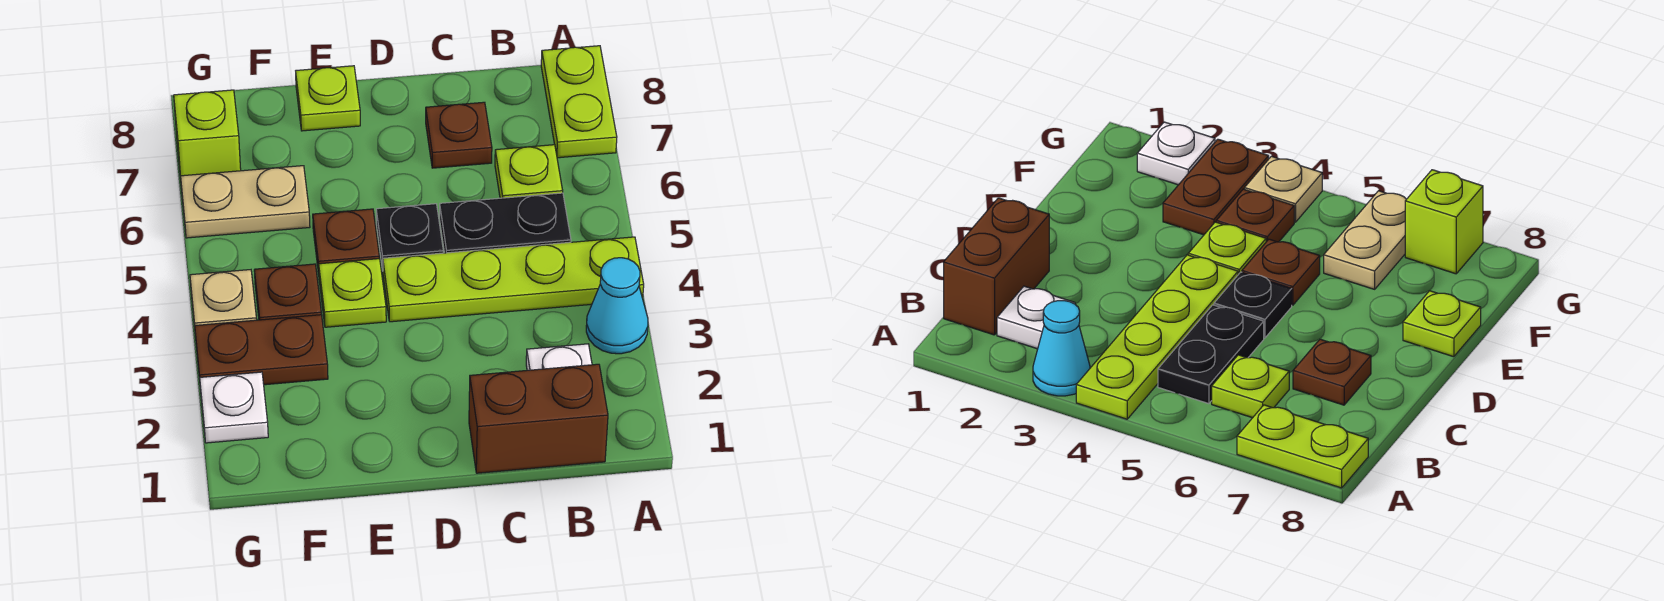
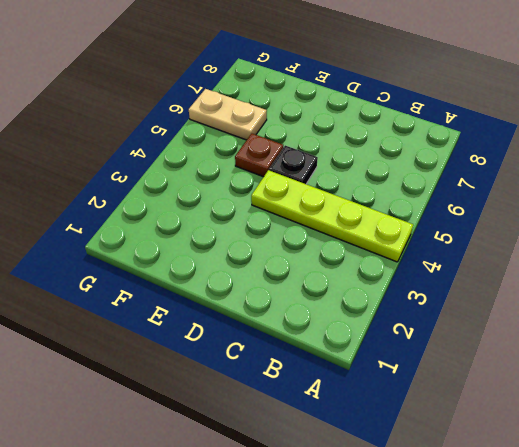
none -> cyan 1x1 cone [586,258,648,354]
none -> lime 1x2 plate [541,46,617,158]
none -> brown 1x2 brick [469,364,608,473]

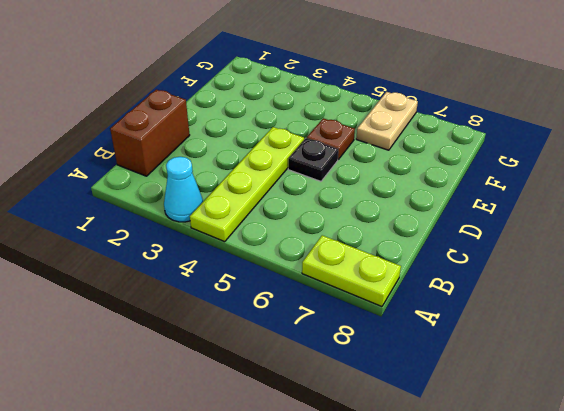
none -> white 1x1 plate [526,344,592,370]
none -> black 1x2 plate [440,193,571,253]
none -> lime 1x1 plate [495,145,563,198]

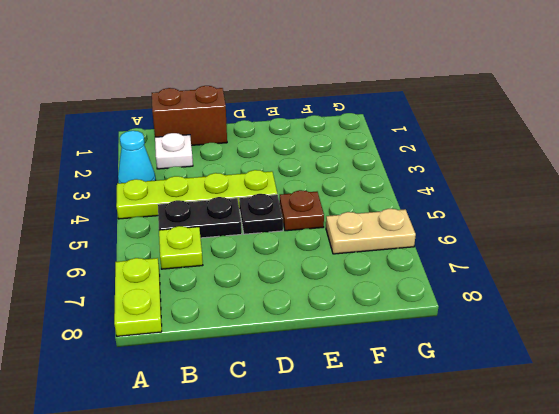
none -> brown 1x1 plate [426,102,492,168]
none -> lime 1x1 plate [319,259,386,327]
none -> lime 1x1 plate [296,66,360,131]

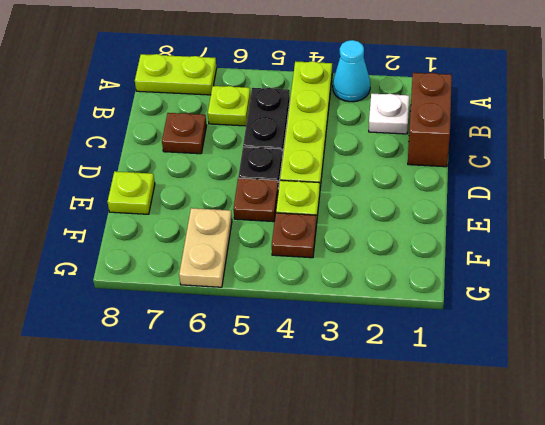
none -> brown 1x2 plate [195,315,328,390]
none -> white 1x1 plate [200,372,268,443]
none -> tan 1x1 plate [190,270,257,326]

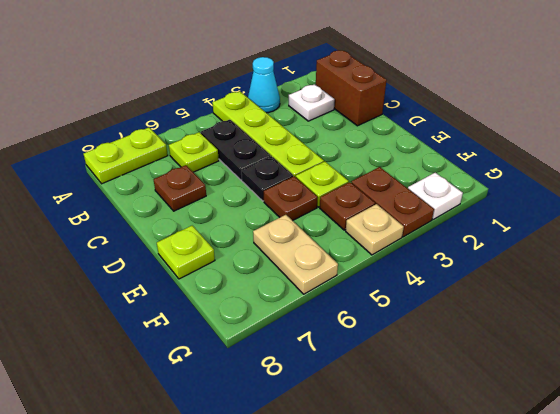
none -> lime 1x1 brick [174,90,241,179]

